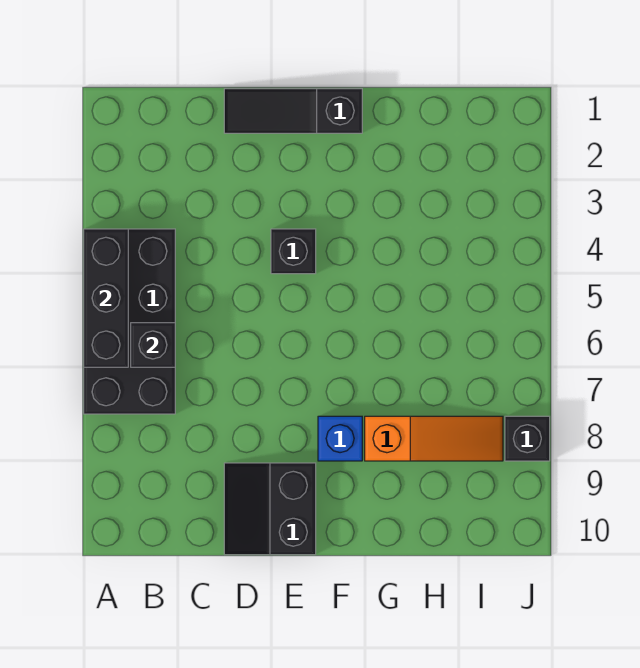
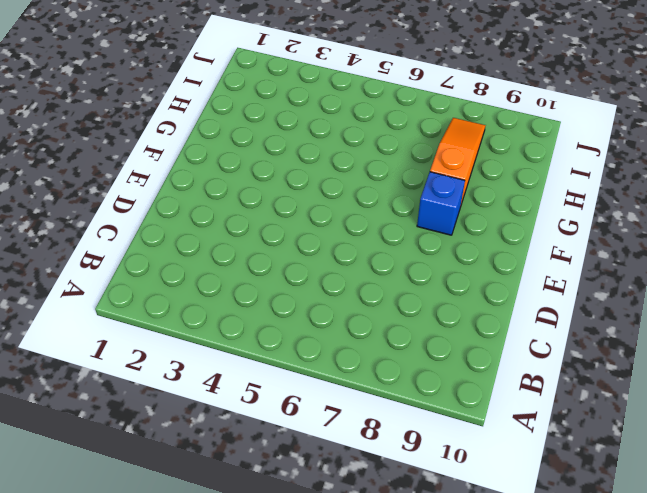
none -> black 2x4 brick [84,229,175,414]
none -> black 1x3 slope [224,89,362,133]

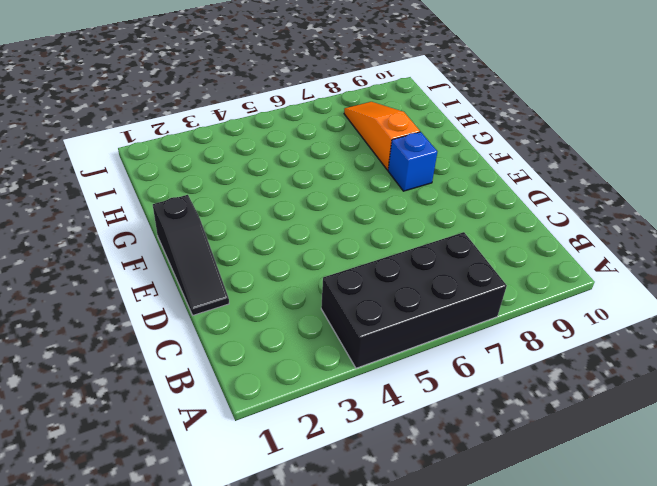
none -> black 2x2 slope [224,463,316,555]
none -> black 1x1 brick [271,229,316,274]

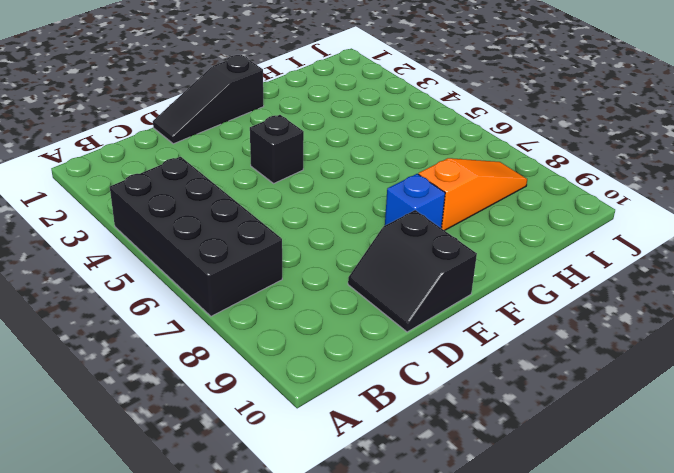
none -> black 1x1 brick [505,416,550,461]
none -> black 1x3 brick [84,229,128,367]

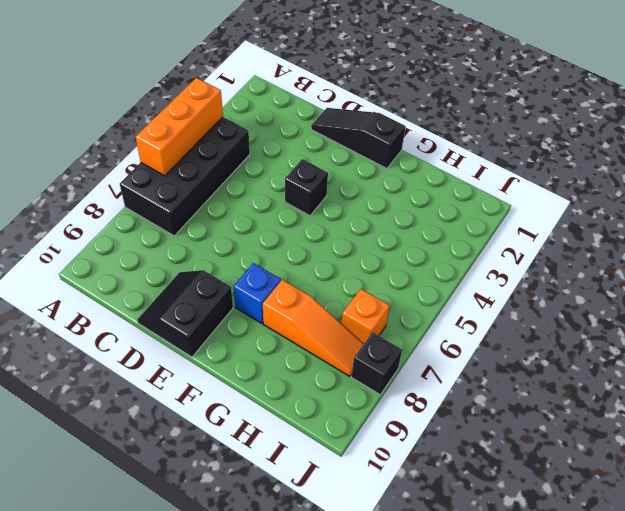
orange 1x3 brick [136,78,223,176] -> black 1x3 brick [84,229,128,367]
orange 1x1 brick [341,289,390,344] -> none
none -> black 1x1 brick [131,323,175,367]

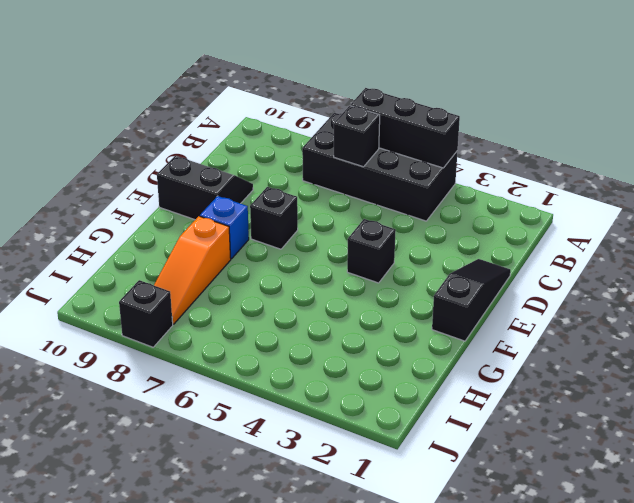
black 1x1 brick [250,187,298,249] -> none

